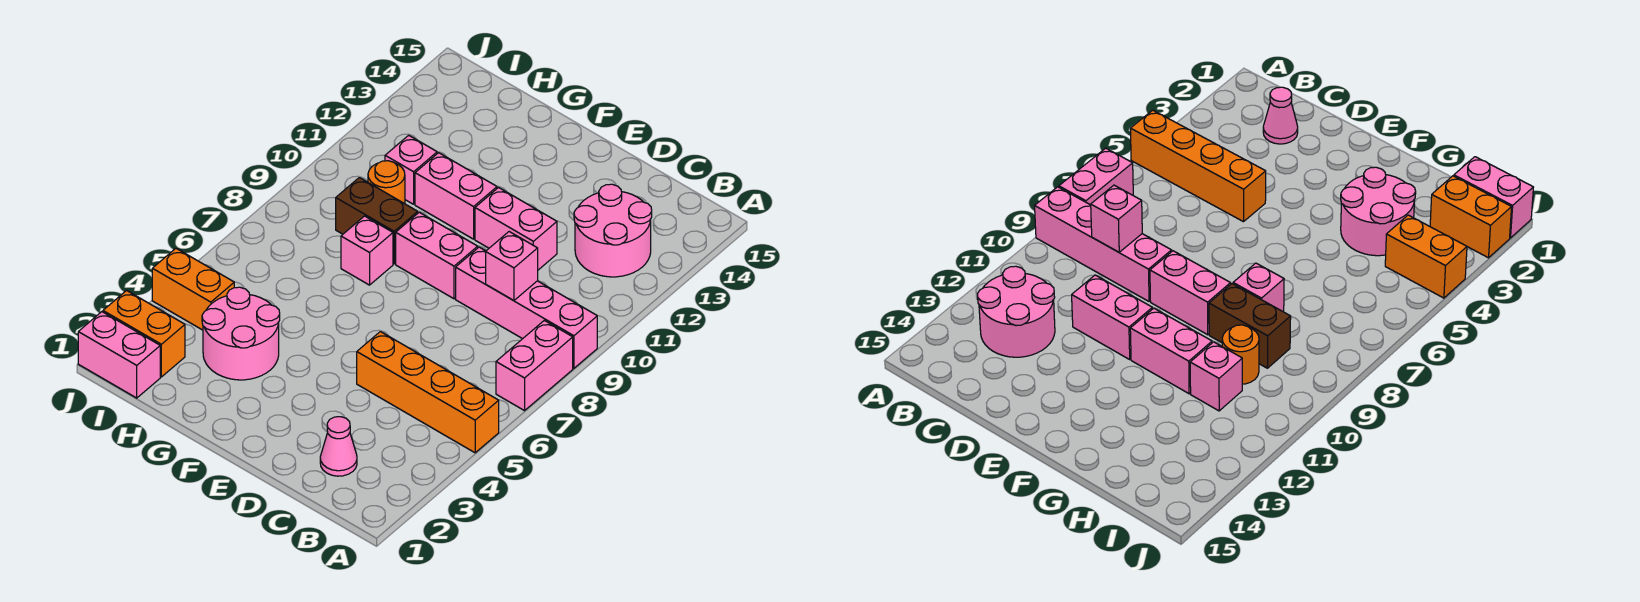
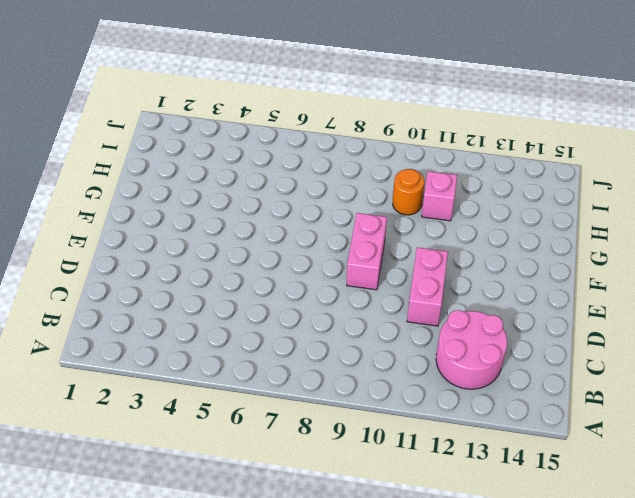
none -> orange 1x4 brick [357,332,499,453]
none -> pink 1x2 brick [496,320,573,411]
none -> pink 1x4 brick [456,247,597,368]

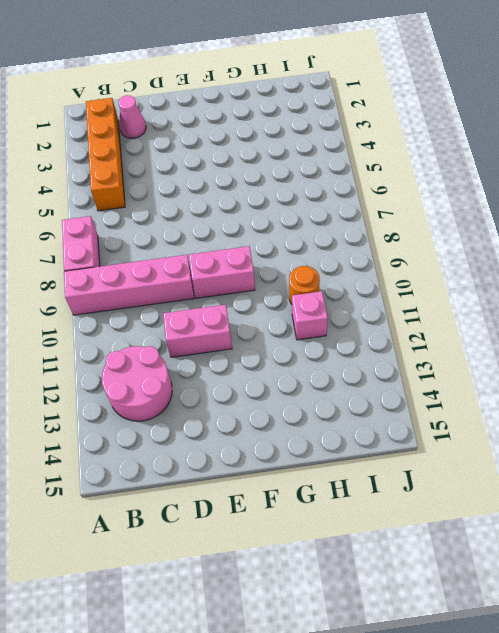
orange 1x4 brick [86,98,125,211] -> orange 1x4 brick turned to [357,332,499,453]
none -> pink 1x2 brick [415,153,497,239]
none -> pink 2x2 round brick [202,287,280,380]
none -> pink 1x1 brick [341,216,393,285]

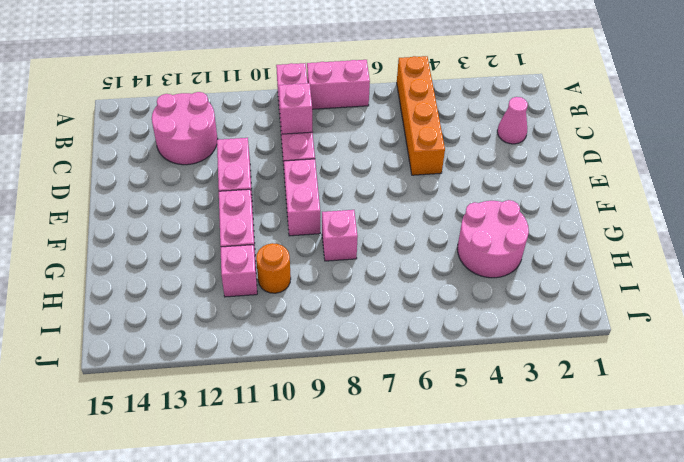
none -> brown 1x2 brick [336,178,418,264]
none -> pink 1x2 brick [78,312,160,398]
none -> orange 1x2 brick [103,291,185,377]

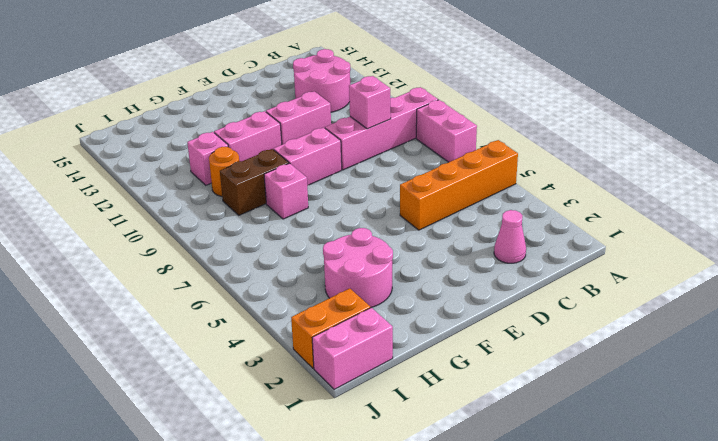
none -> orange 1x2 brick [152,249,234,330]

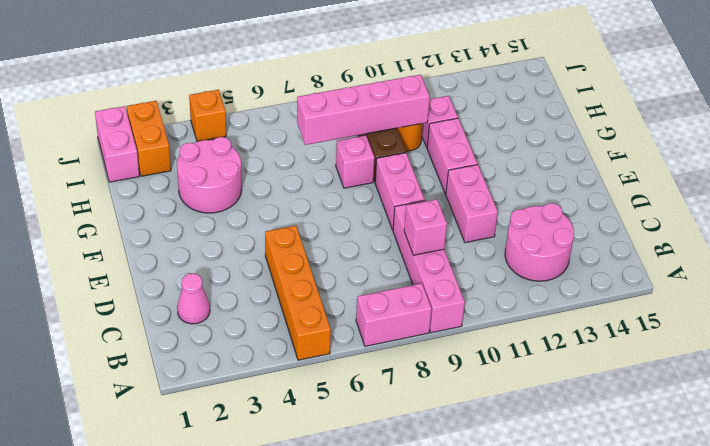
pink 1x4 brick [297,75,430,145] -> none
orange 1x1 brick [189,90,226,142] -> orange 1x2 brick [152,249,234,330]

